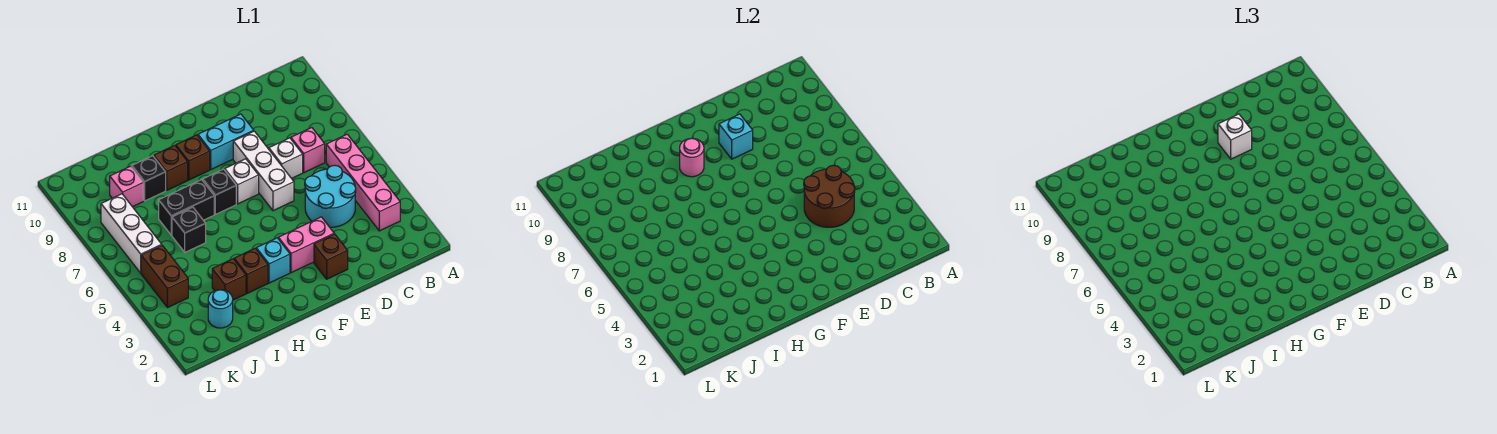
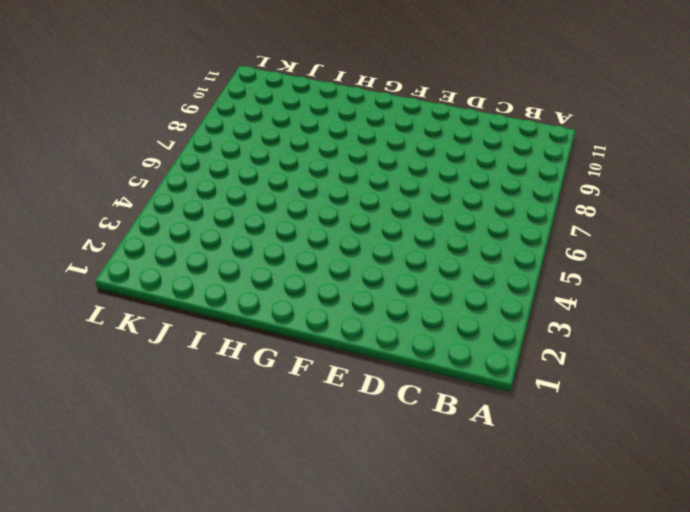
none -> pink 1x4 brick [326,134,400,231]
none -> cyan 2x2 round brick [305,165,356,227]
none -> pink 1x1 brick [291,128,325,173]

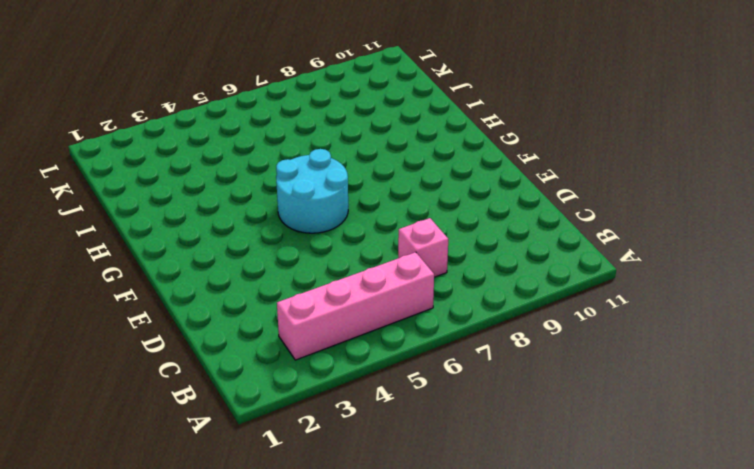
cyan 2x2 round brick [276,149,348,233] -> cyan 2x2 round brick moved to [305,165,356,227]
none -> white 1x1 brick [269,138,303,179]
none -> brown 1x1 brick [314,234,348,279]
none -> pink 1x2 brick [278,217,334,273]

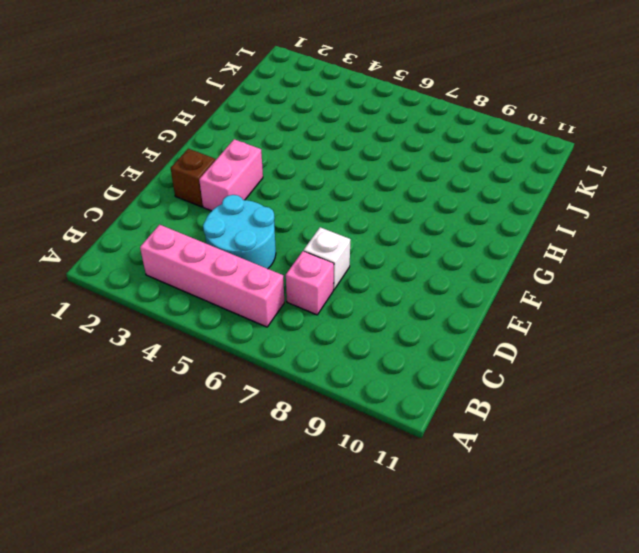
none -> white 1x3 brick [233,131,294,211]
none -> cyan 1x2 brick [198,114,254,170]
none -> white 1x1 brick [225,159,259,204]

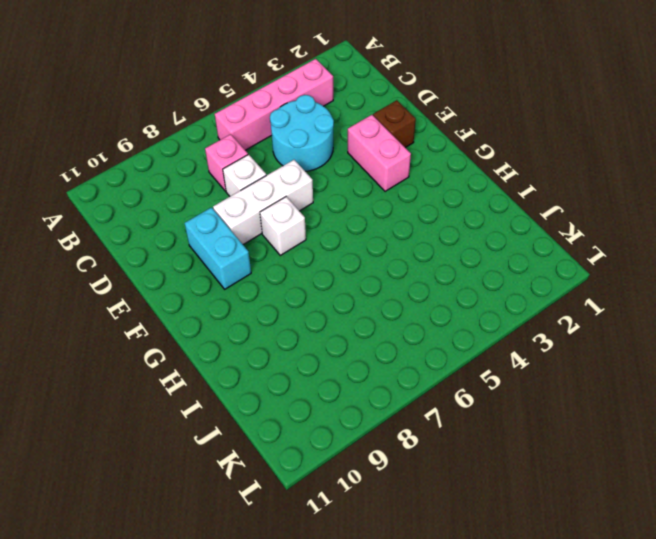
none -> cyan 1x1 brick [256,238,290,283]
none -> black 1x1 brick [203,169,236,214]
none -> brown 1x1 brick [176,135,210,180]

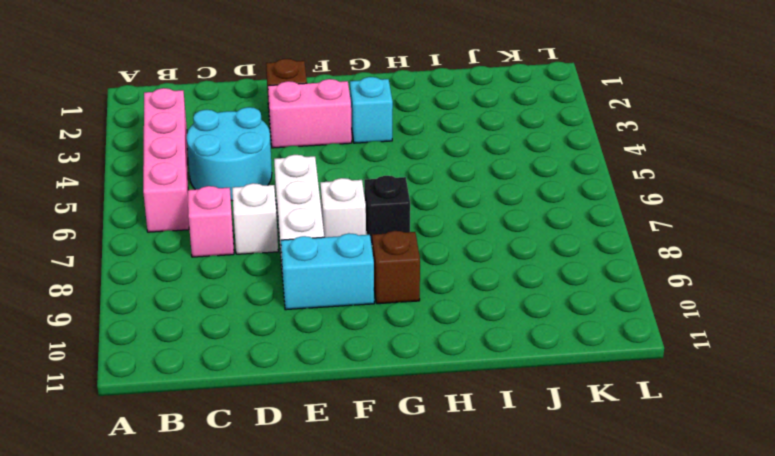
none -> brown 1x1 brick [234,249,268,293]
none -> black 1x2 brick [159,180,214,235]
none -> brown 1x1 brick [154,145,188,190]

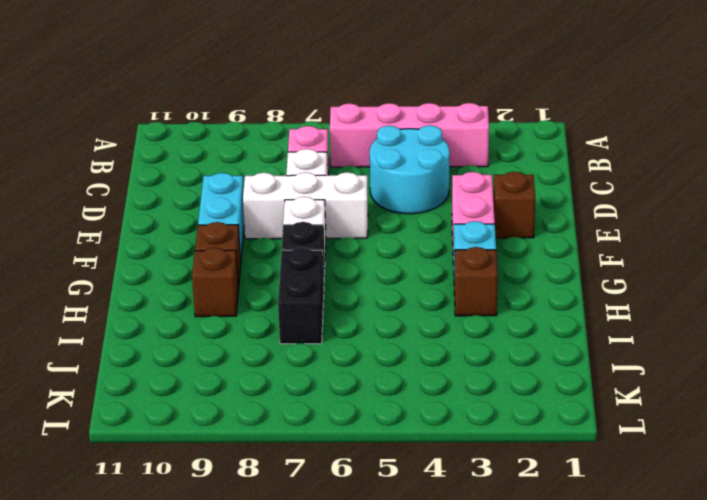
none -> brown 1x1 brick [212,259,246,300]
none -> black 1x1 brick [172,207,206,252]
none -> black 1x1 brick [132,156,166,201]

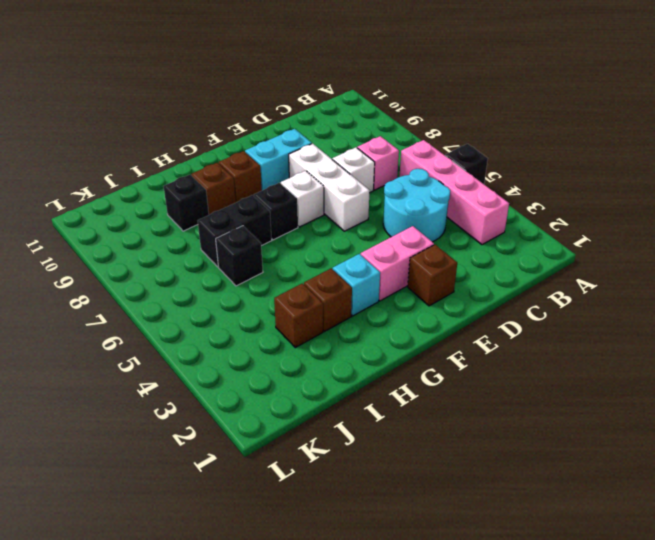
black 1x1 brick [445,144,488,184] -> none
none -> cyan 1x1 round brick [208,290,233,328]
none -> pink 1x1 brick [110,166,144,207]
none -> brown 1x2 brick [141,245,188,308]

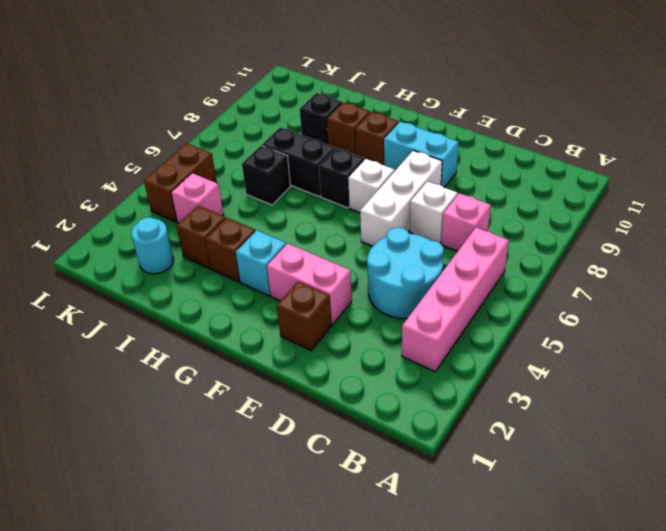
pink 1x1 brick [171,173,224,223] -> pink 1x1 brick moved to [110,166,144,207]
none -> white 1x3 brick [101,194,162,273]
none -> brown 2x2 round brick [804,165,855,227]
none -> cyan 1x1 brick [719,114,753,159]

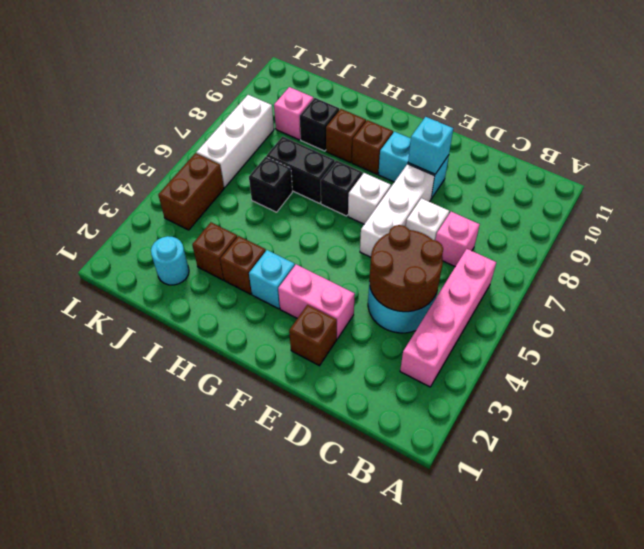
none -> pink 1x1 round brick [680,138,704,177]
none -> white 1x1 brick [1218,114,1252,159]

